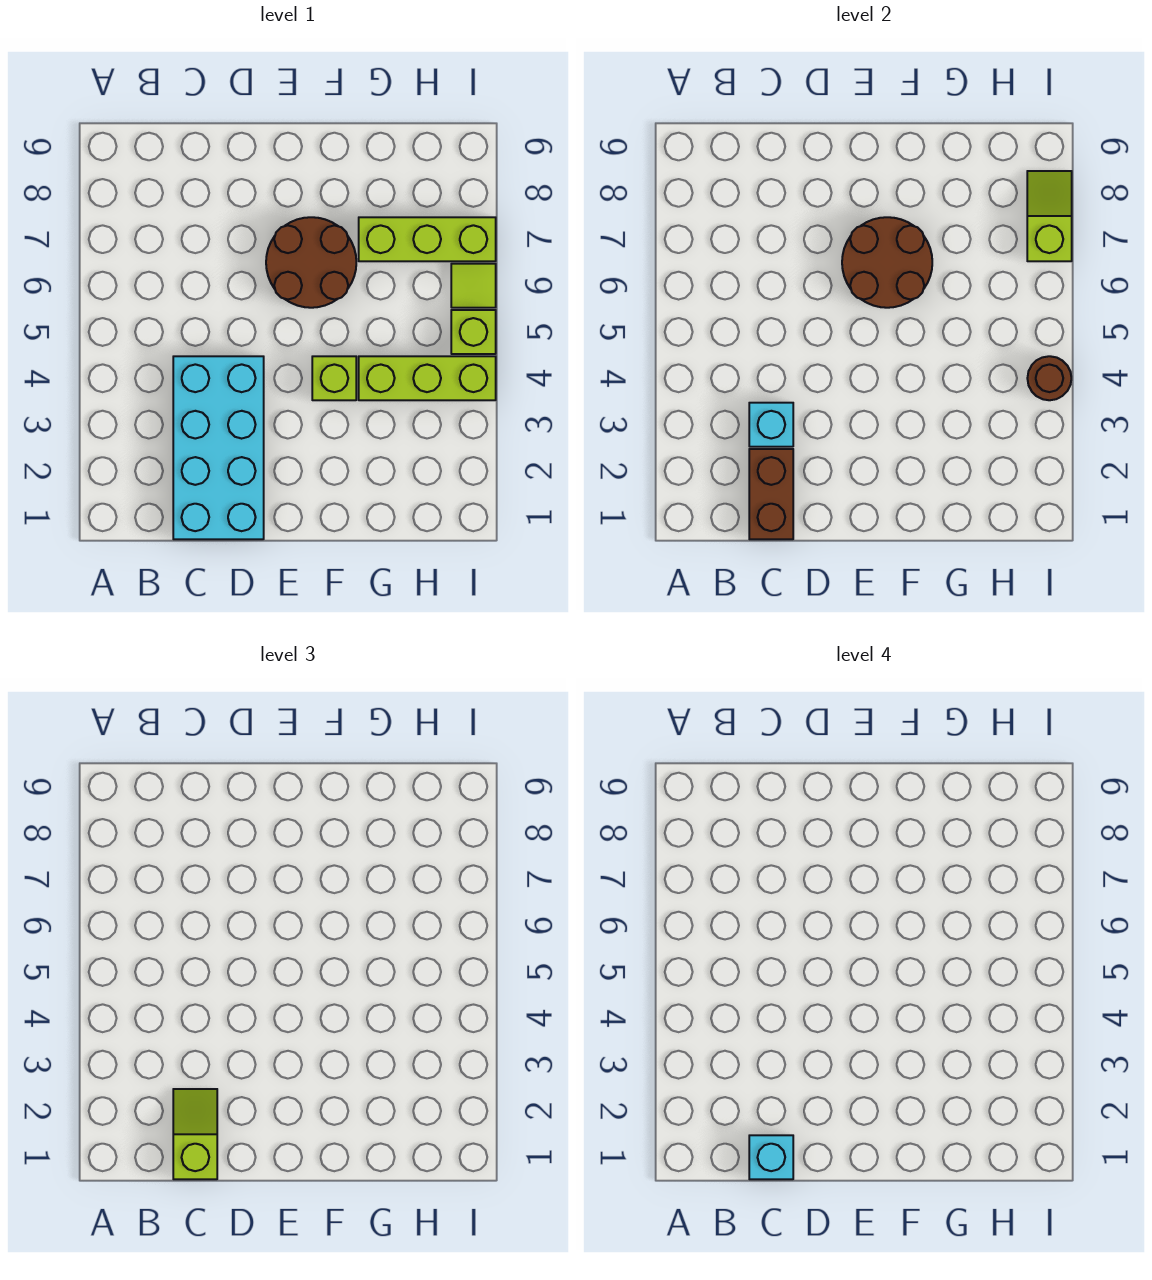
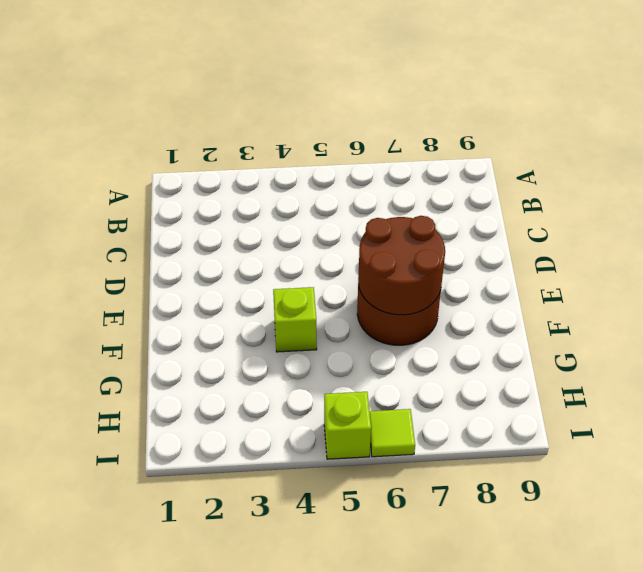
none -> cyan 2x4 brick [173,356,264,539]
none -> lime 1x3 brick [359,356,496,400]
none -> lime 1x3 brick [359,217,496,261]

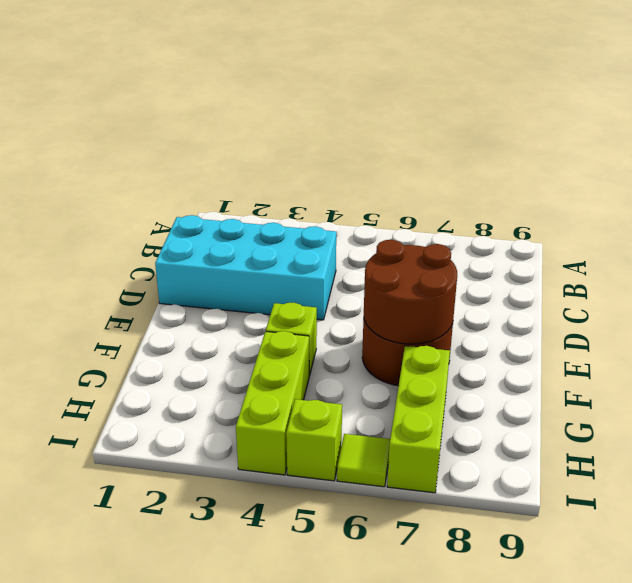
none -> brown 1x2 brick [749,449,793,539]
none -> cyan 1x1 brick [749,403,793,447]
none -> brown 1x1 round brick [1027,356,1071,400]

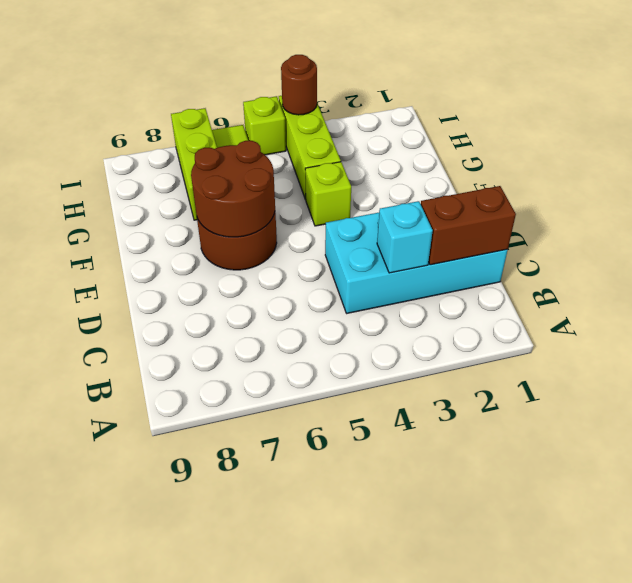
none -> lime 1x2 slope [1027,171,1072,261]
none -> lime 1x2 slope [173,1089,217,1179]
none -> cyan 1x1 brick [749,1135,793,1179]

